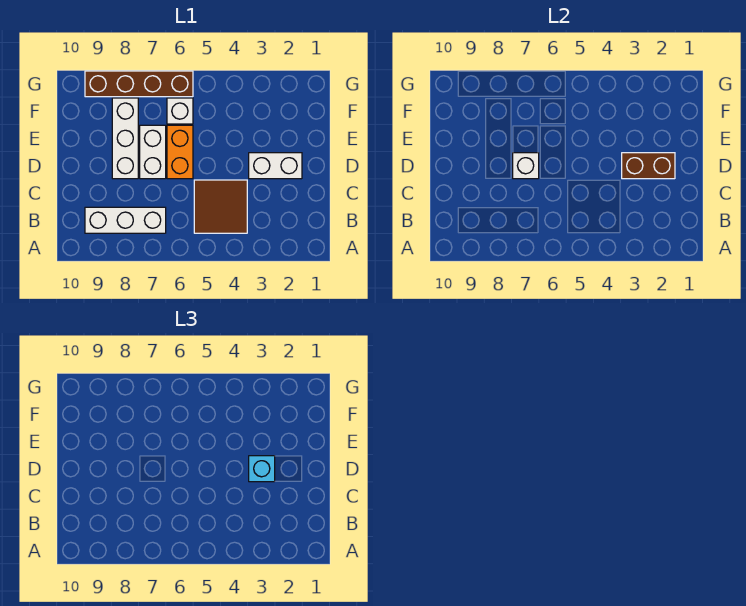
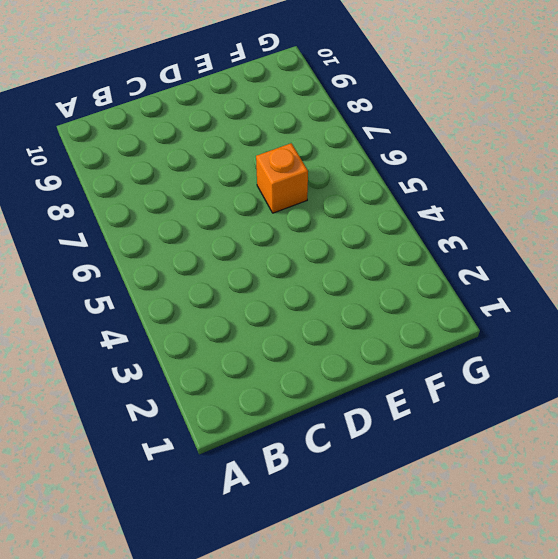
orange 1x1 brick [256,143,308,213] -> orange 1x2 brick [167,125,193,179]
none -> brown 2x2 tile [194,180,247,233]
none -> white 1x3 brick [85,207,166,233]

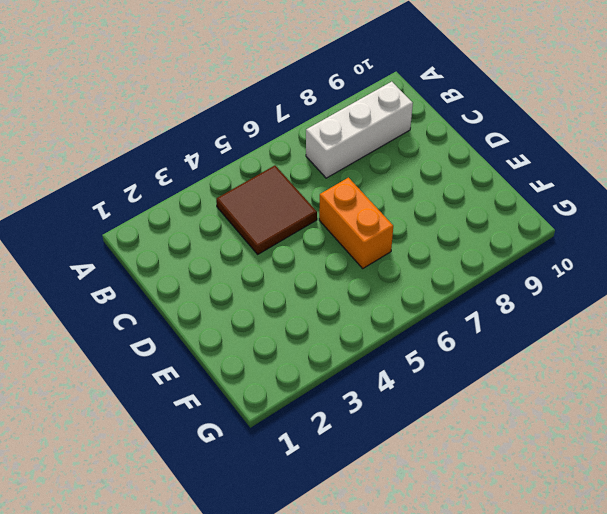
none -> white 1x2 brick [249,153,302,179]
none -> white 1x2 brick [140,125,166,179]

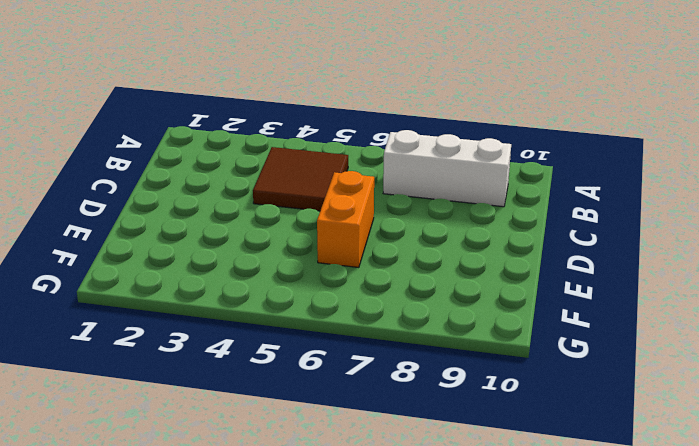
none -> white 1x2 brick [249,153,302,179]
none -> white 1x2 brick [140,125,166,179]

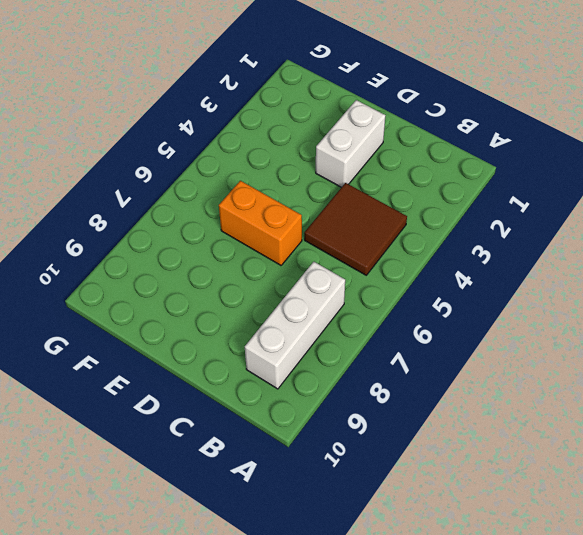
none -> white 1x2 brick [140,125,166,179]
none -> white 1x3 brick [112,98,138,179]

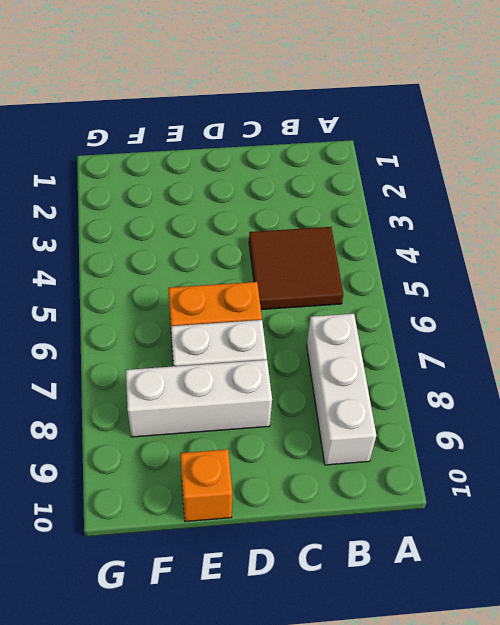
orange 1x1 brick [180,449,232,522] -> none
none -> white 1x2 brick [249,153,302,179]
none -> white 1x1 brick [167,98,193,124]

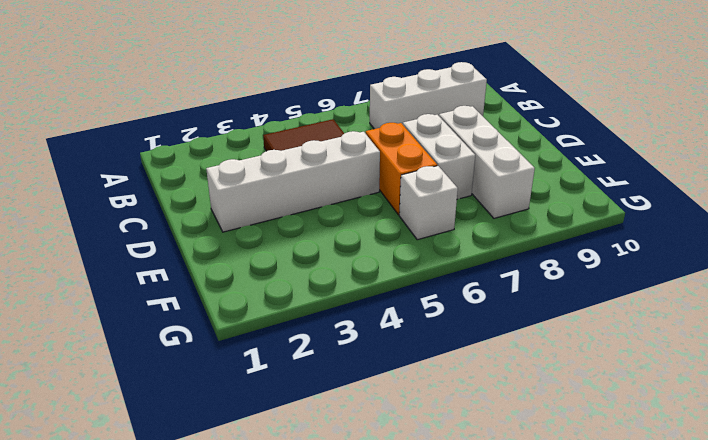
white 1x4 brick [206,131,380,232] -> white 1x2 brick [249,153,302,179]
none -> brown 1x4 brick [85,71,193,97]
none -> brown 1x2 brick [622,153,675,179]

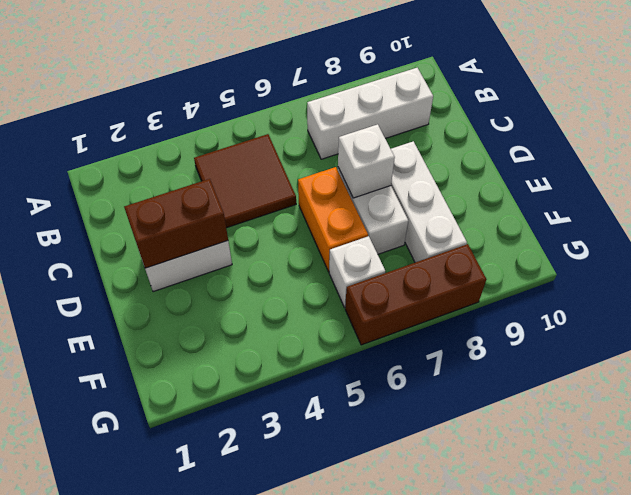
brown 1x3 brick [345,244,486,345] -> brown 1x4 brick [85,71,193,97]
none -> cyan 1x1 brick [249,456,275,482]

